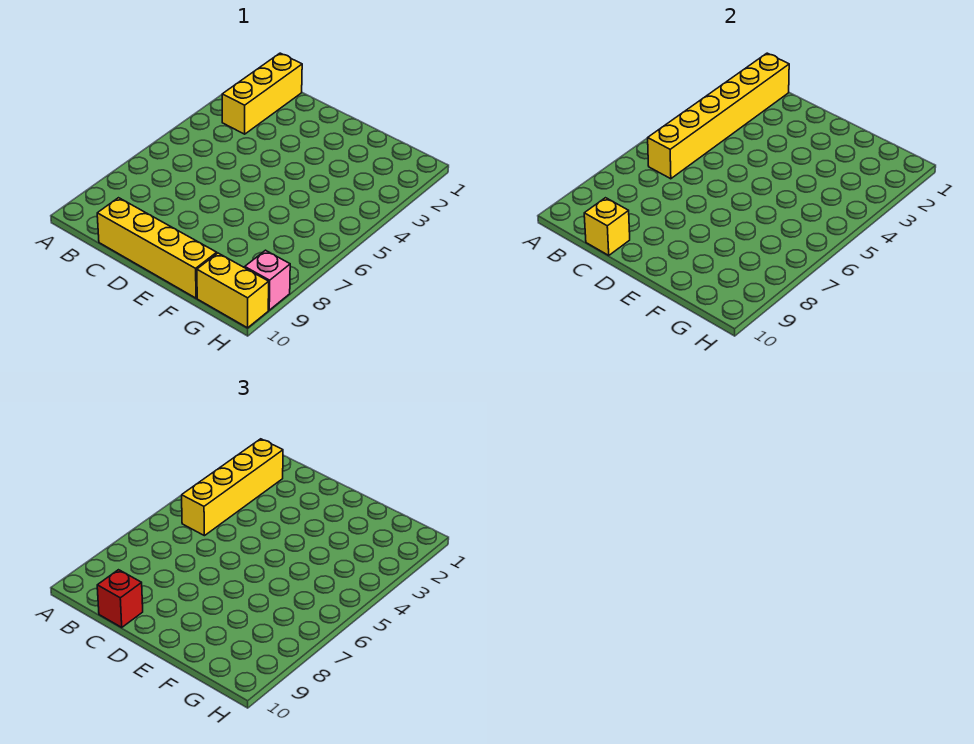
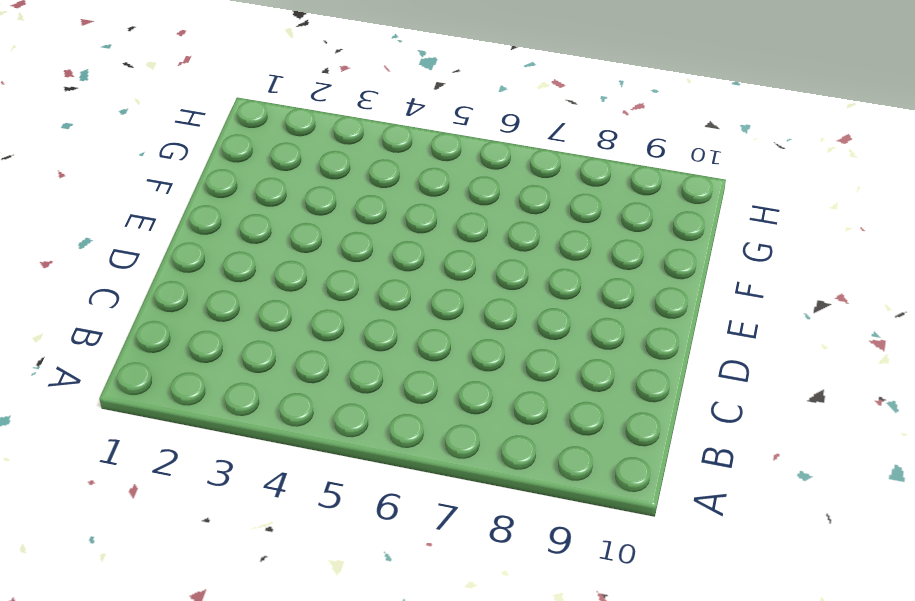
none -> yellow 1x3 brick [222,53,302,134]
none -> yellow 1x4 brick [97,198,217,298]

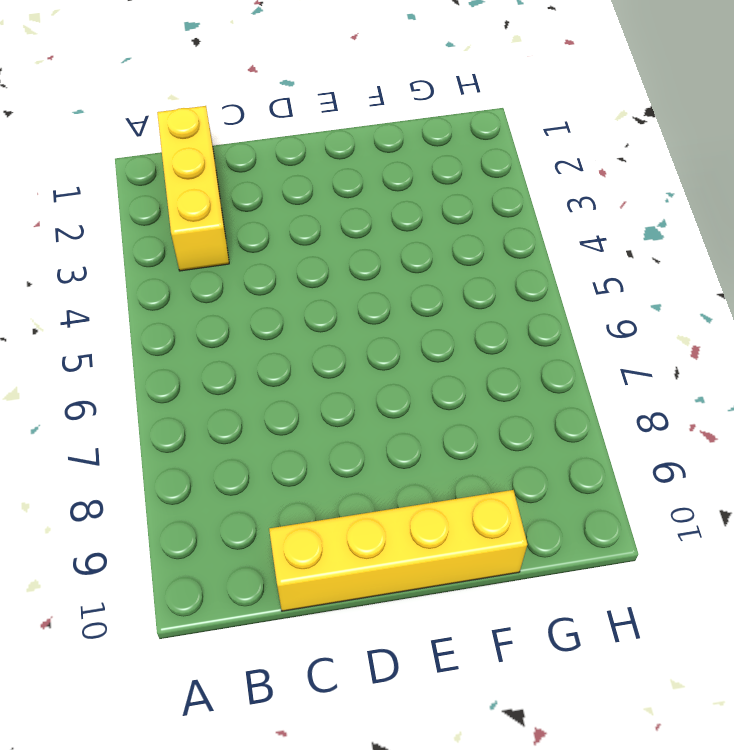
none -> yellow 1x2 brick [197,253,269,328]
none -> pink 1x1 brick [245,250,290,310]

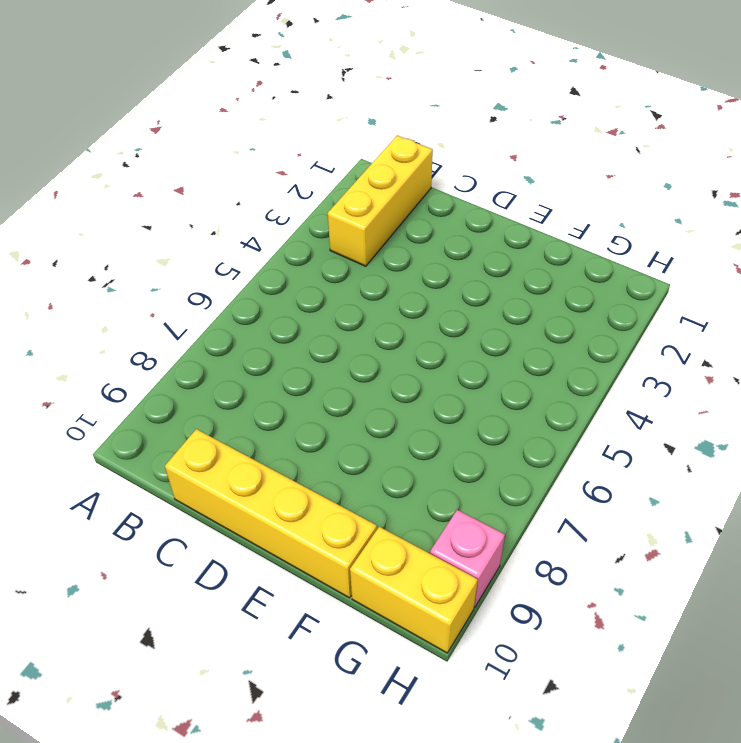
none -> yellow 1x6 brick [648,53,789,179]
none -> yellow 1x1 brick [584,198,630,255]

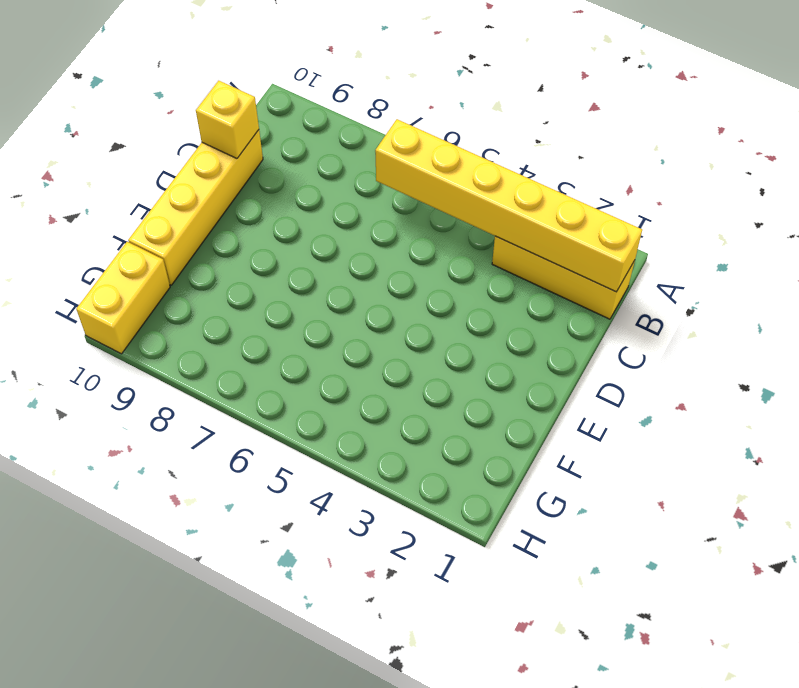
none -> pink 1x1 brick [245,250,290,310]
none -> yellow 1x4 brick [182,439,283,536]

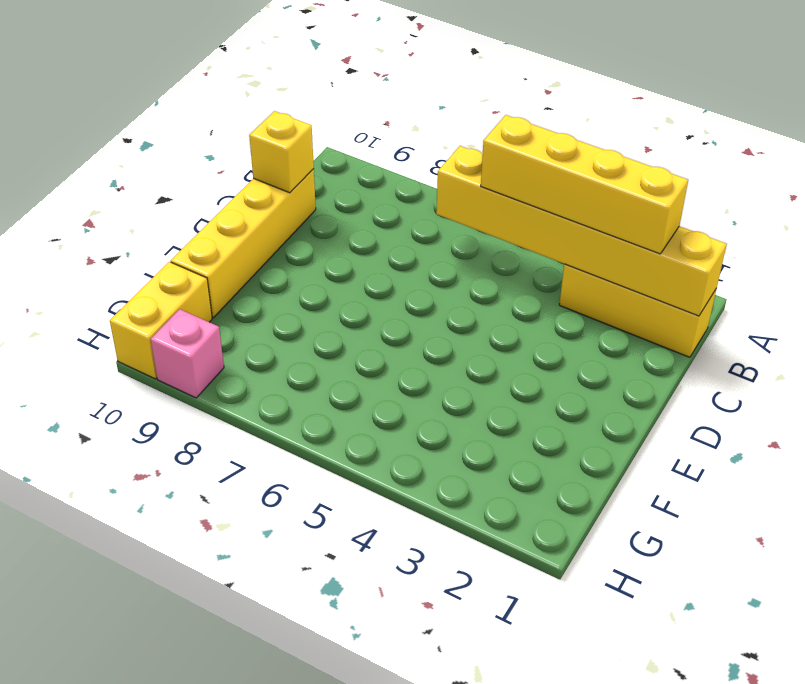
none -> red 1x1 brick [97,570,143,627]

